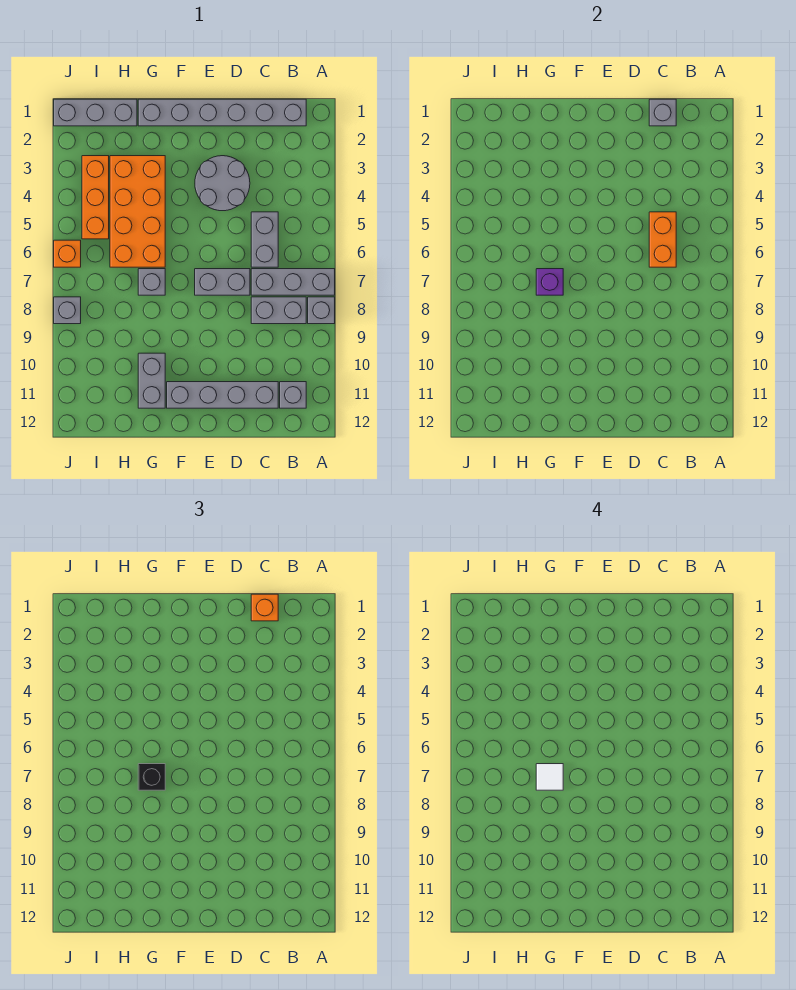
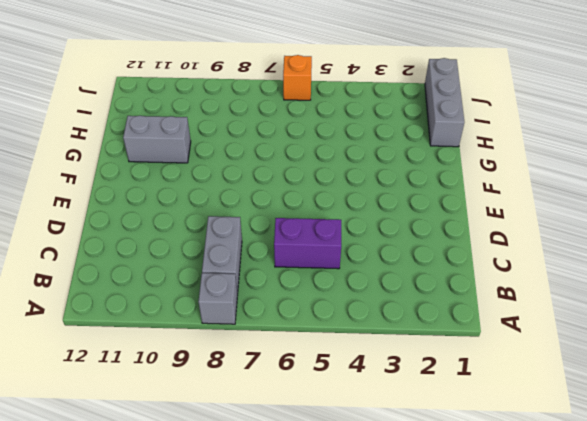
purple 1x2 brick [274,218,341,269] -> grey 1x2 brick [251,212,278,267]
none -> grey 1x3 brick [251,269,335,295]
none -> grey 1x6 brick [138,99,306,126]
none -> grey 1x1 brick [280,382,306,408]

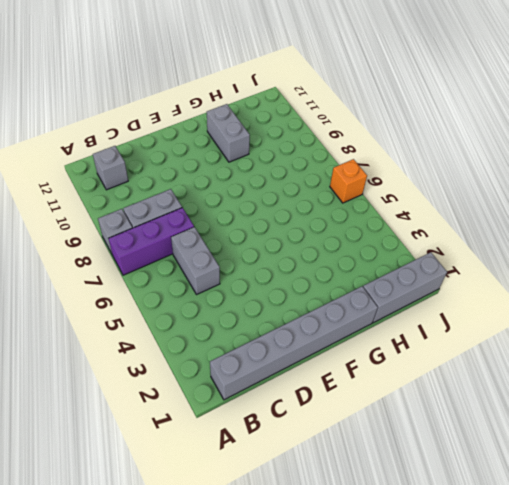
purple 1x3 brick [108,208,194,275] -> grey 1x3 brick [251,269,335,295]
none -> grey 1x4 brick [167,382,278,408]
none -> grey 2x2 round brick [195,156,250,211]
none -> grey 1x2 brick [195,269,250,295]

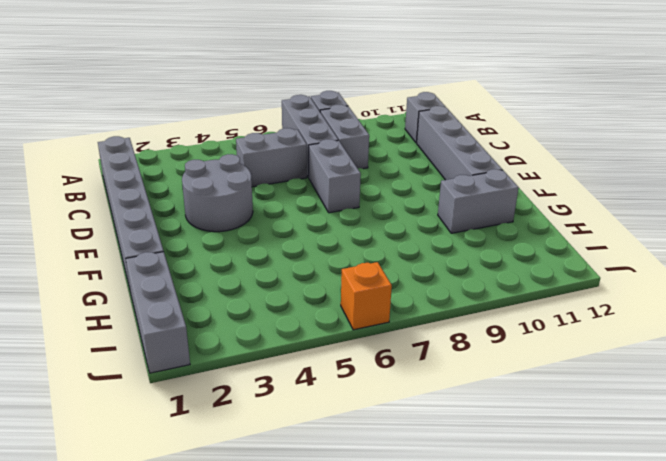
none -> orange 2x4 brick [110,156,165,267]
none -> grey 1x1 brick [138,269,165,295]
none -> orange 1x3 brick [82,156,109,239]

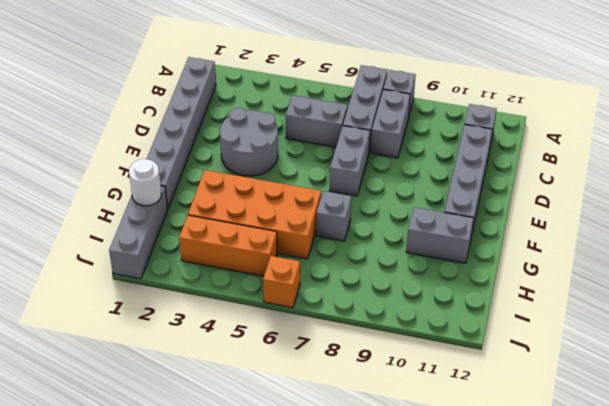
white 1x1 round brick [129,159,162,206] -> none
none -> grey 1x1 brick [54,297,81,324]
none -> grey 1x1 brick [649,99,676,126]
none -> orange 1x2 brick [649,212,676,267]

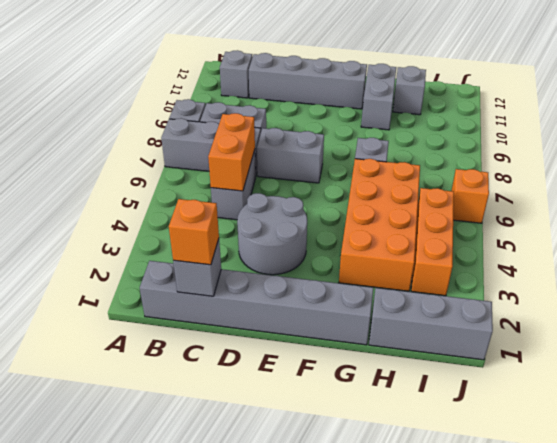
grey 1x1 brick [393,66,426,115] -> grey 1x1 brick moved to [54,297,81,324]
none -> purple 1x1 brick [536,269,563,295]
none -> black 1x1 brick [138,764,165,790]
none -> white 1x1 tile [536,764,563,790]

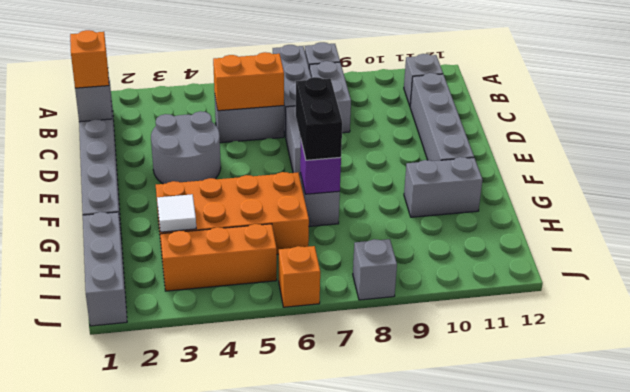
black 1x2 brick [296,77,342,160] -> black 1x1 brick [138,764,165,790]
white 1x1 tile [157,194,196,232] -> white 1x1 tile moved to [536,764,563,790]

